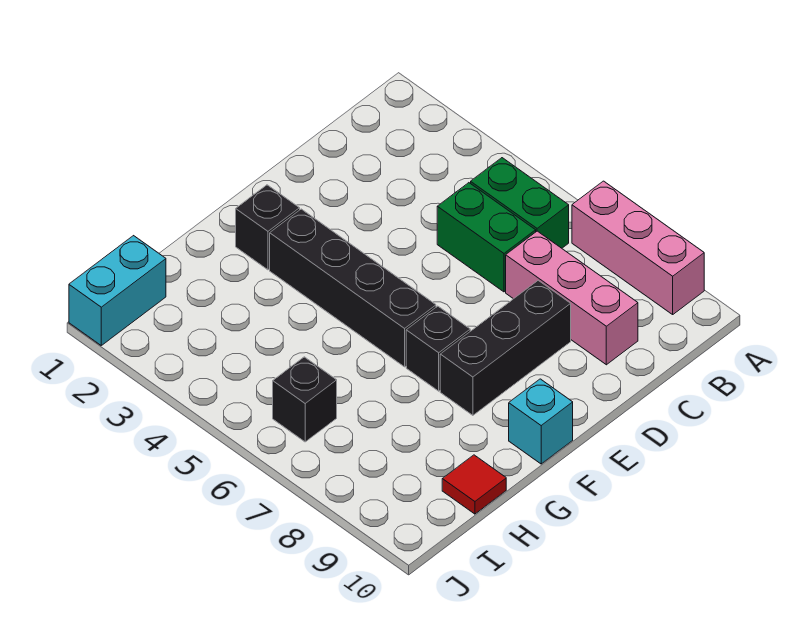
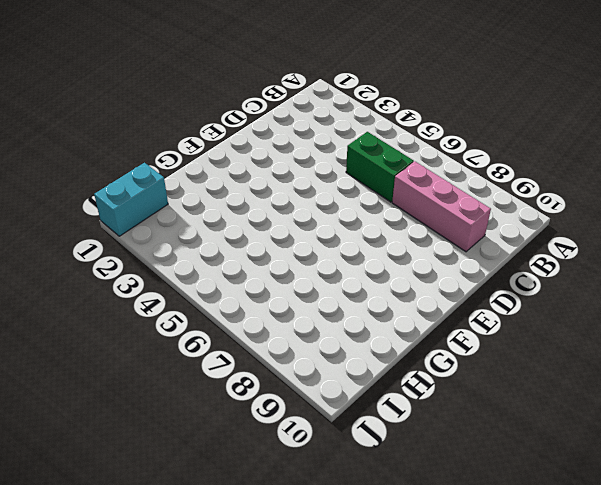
none -> pink 1x3 brick [572,181,704,314]
none -> green 1x2 brick [471,158,569,248]
none -> black 1x3 brick [440,280,571,415]

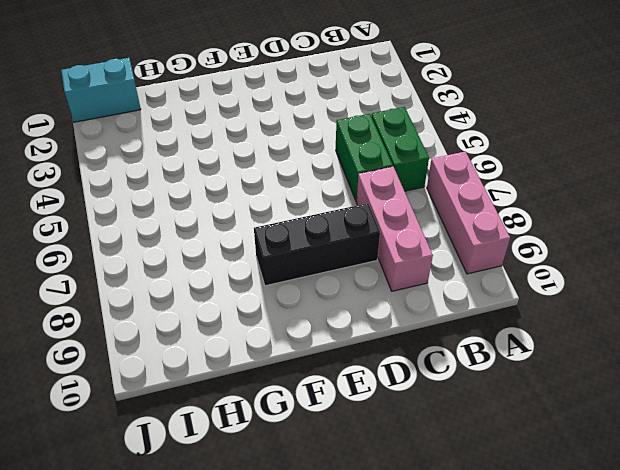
none -> black 1x1 brick [236,185,300,270]
none -> black 1x4 brick [270,209,436,367]
none -> black 1x1 brick [406,306,470,391]

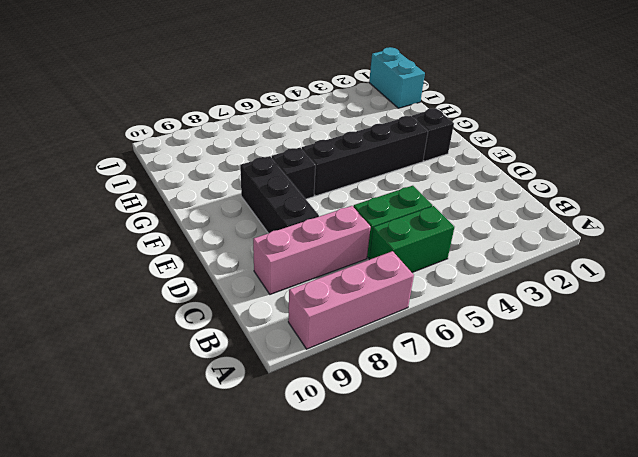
none -> cyan 1x1 brick [509,379,573,464]
none -> red 1x1 tile [442,455,506,514]
none -> black 1x1 brick [273,357,337,442]

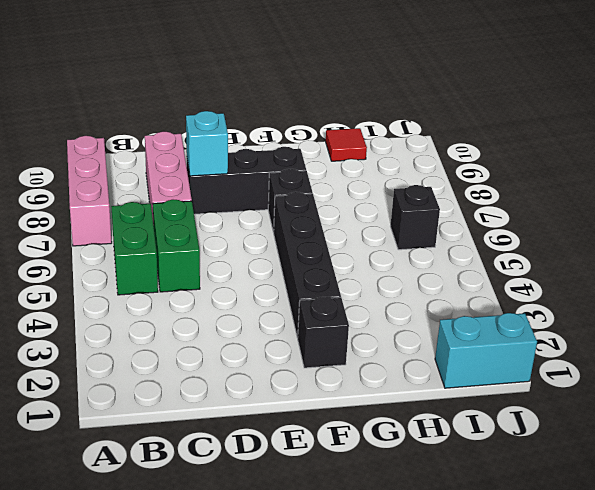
cyan 1x1 brick [186,111,228,176] -> cyan 1x1 brick moved to [509,379,573,464]

